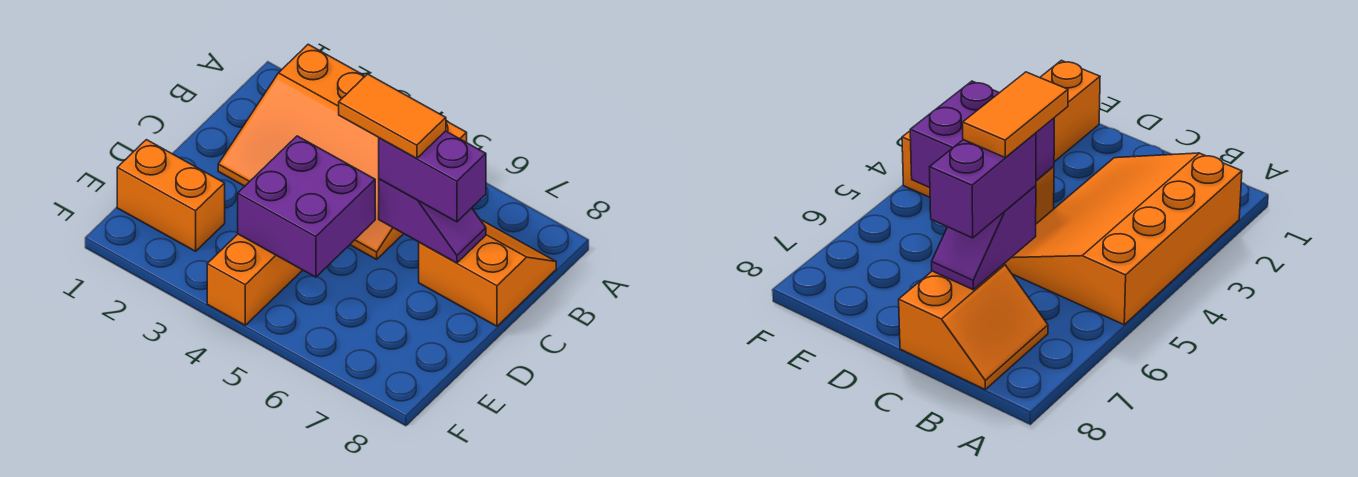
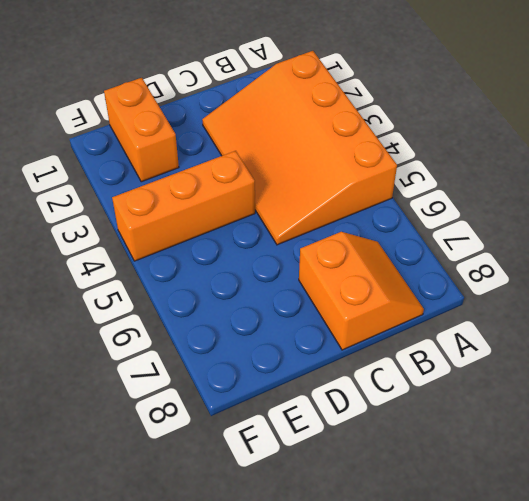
none -> purple 1x2 slope [379,179,486,263]
none -> purple 2x2 brick [238,136,375,277]

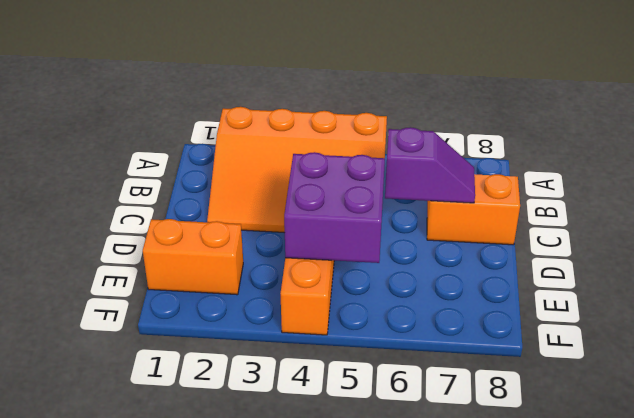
none -> purple 1x2 brick [379,131,486,222]
none -> orange 1x2 tile [339,74,446,158]

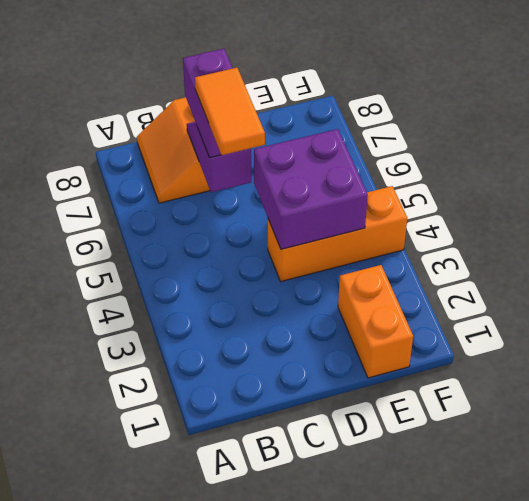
none -> orange 3x4 slope [218,44,467,259]

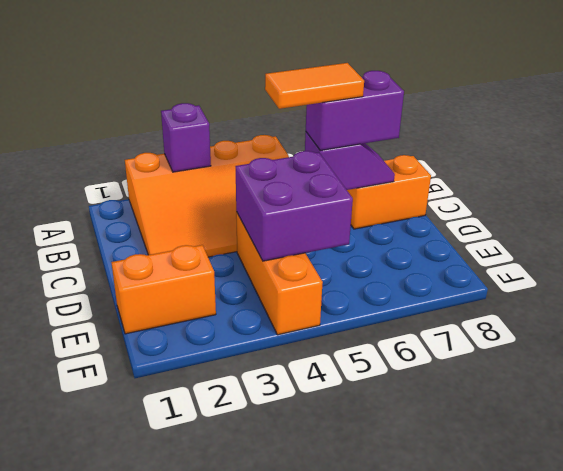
purple 1x1 brick [161,103,211,172] -> none

